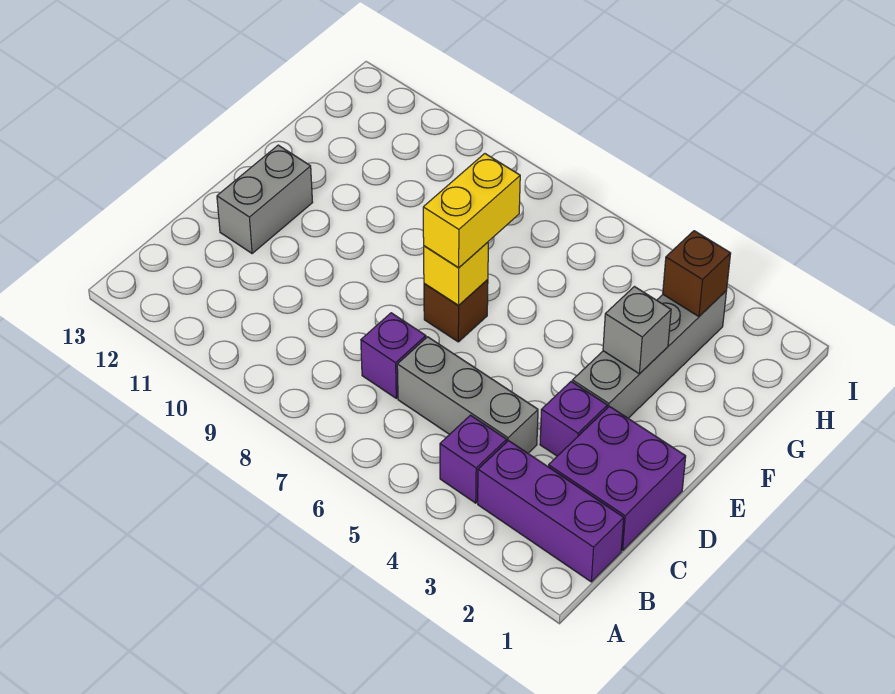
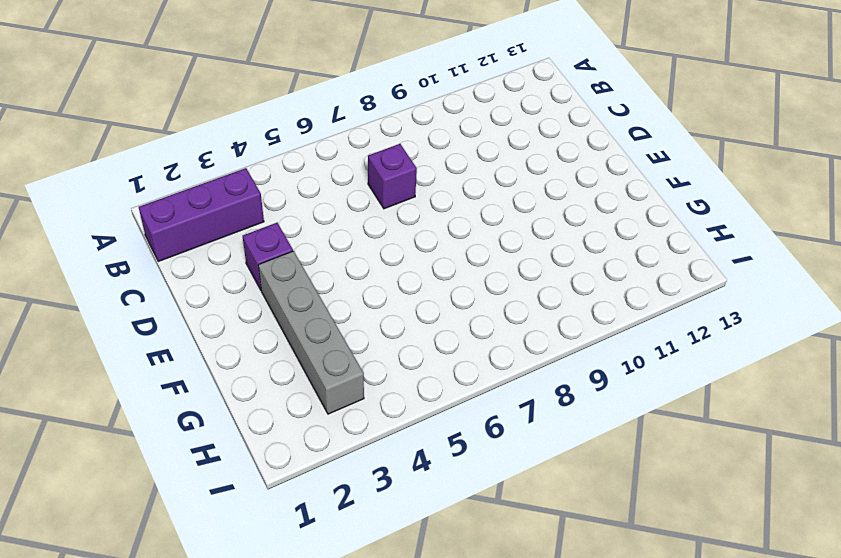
none -> purple 1x1 brick [440,415,507,503]
none -> purple 2x2 brick [548,406,686,551]
none -> grey 1x3 brick [397,337,538,453]

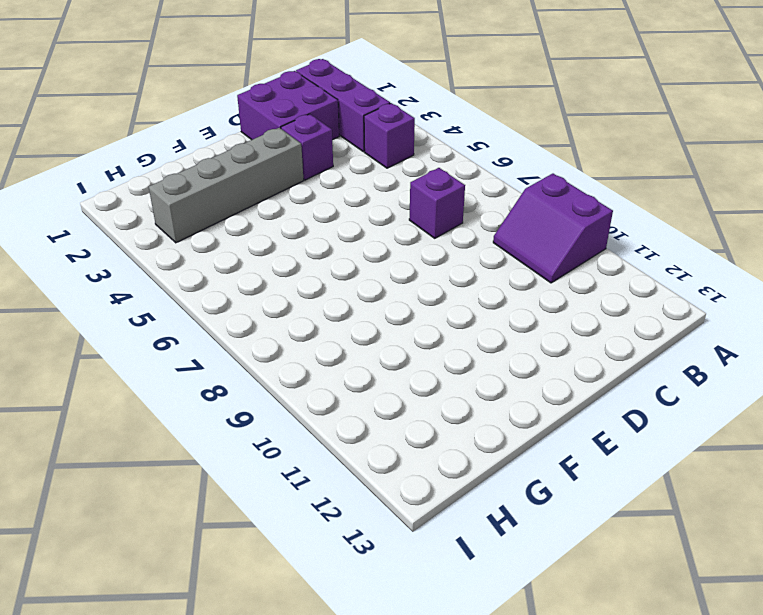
purple 2x2 slope [493,174,613,283] -> none
none -> grey 1x3 brick [397,337,538,453]
none -> grey 1x2 brick [217,145,313,254]
none -> brown 1x1 brick [424,280,488,342]

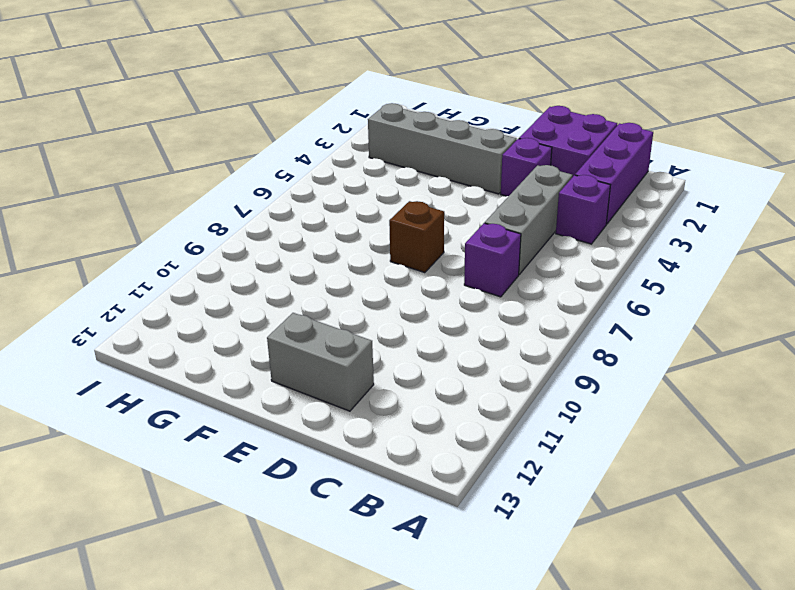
none -> yellow 1x1 brick [424,242,488,306]
none -> grey 1x1 brick [603,287,671,374]
none -> brown 1x1 brick [663,231,731,317]

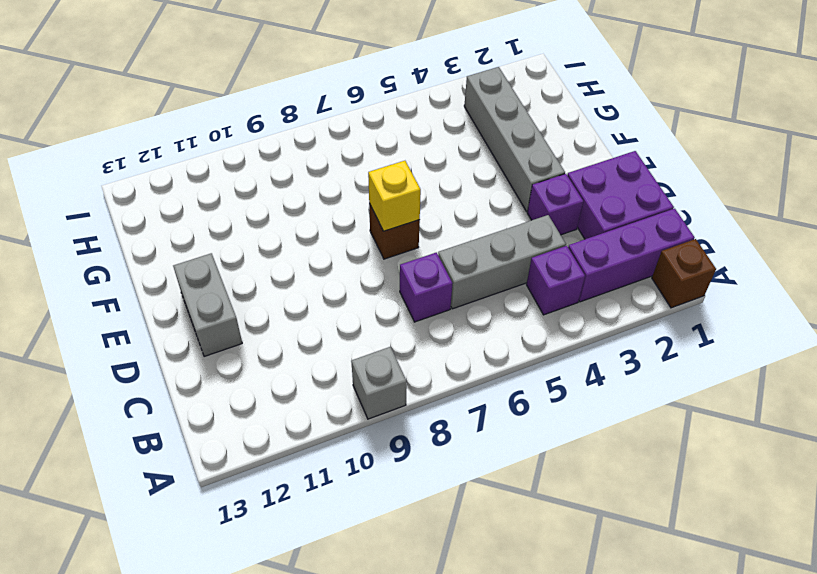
brown 1x1 brick [652,239,716,308] -> brown 1x1 brick moved to [663,231,731,317]
grey 1x1 brick [351,347,407,419] -> grey 1x1 brick moved to [603,287,671,374]
none -> yellow 1x2 brick [423,154,520,268]

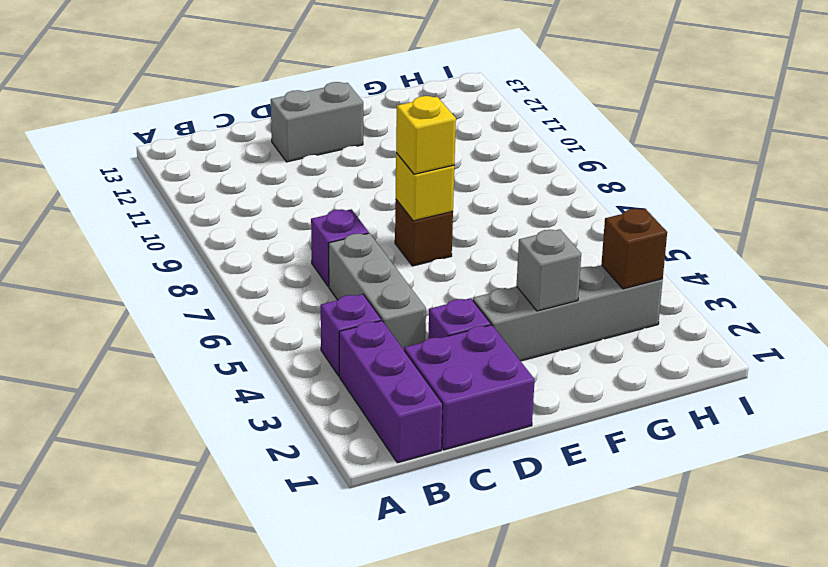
yellow 1x1 brick [396,96,456,174] -> yellow 1x2 brick [423,154,520,268]

